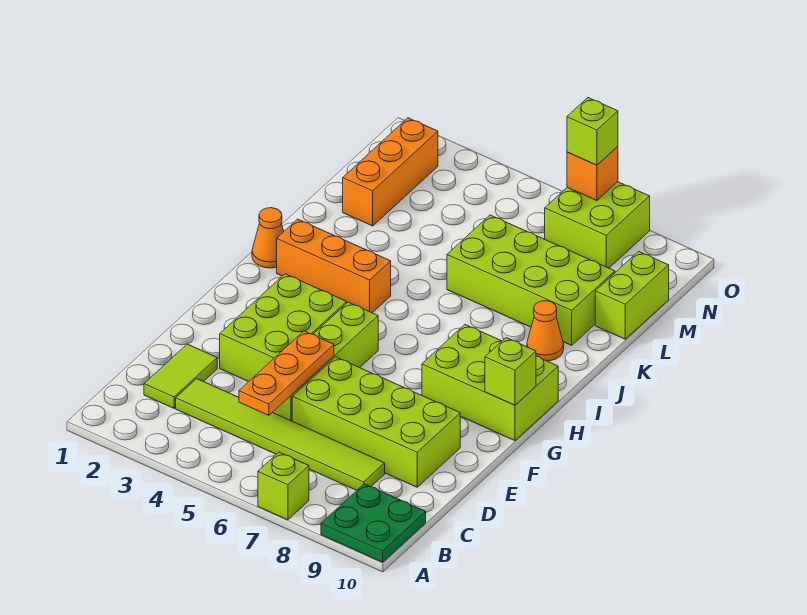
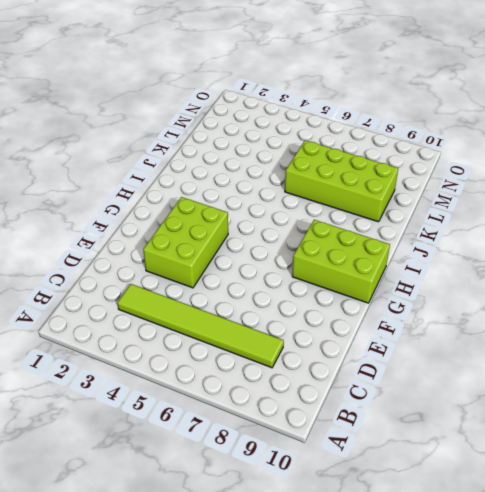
none -> lime 1x1 brick [258,452,309,520]
none -> green 2x2 plate [321,484,426,562]
none -> lime 1x2 tile [144,344,217,408]

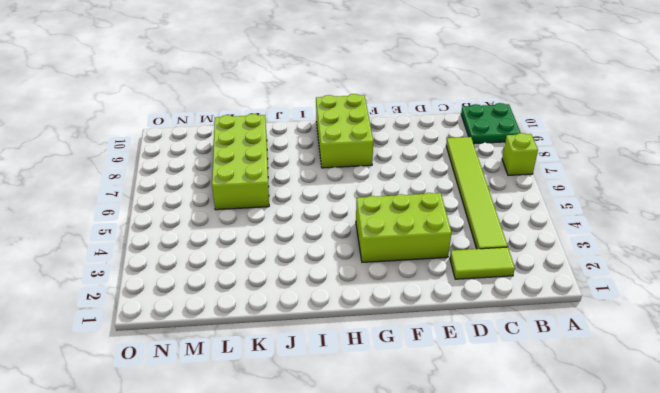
none -> lime 1x4 brick [272,302,378,421]
none -> lime 2x4 brick [292,357,460,487]
none -> orange 1x1 cone [252,208,284,268]

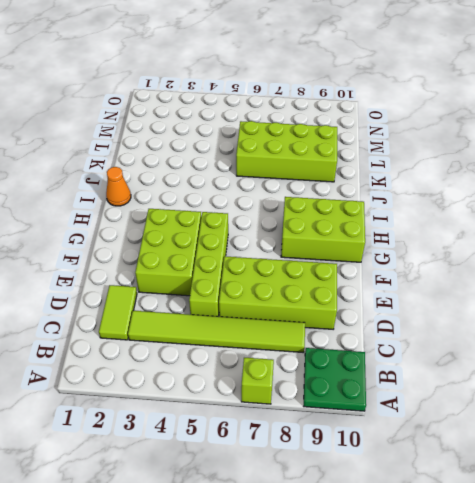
none -> orange 1x3 brick [277,219,391,313]
none -> orange 1x1 cone [527,301,564,361]
none -> orange 1x3 brick [343,118,438,226]

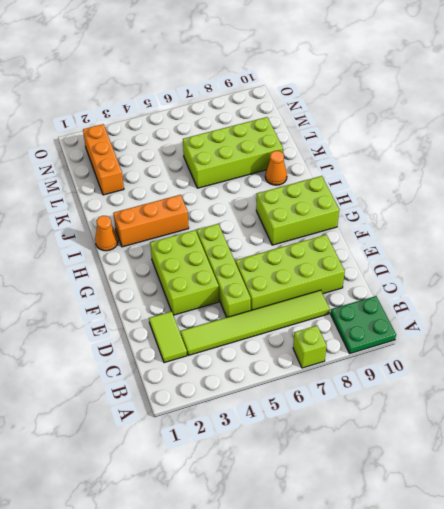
none -> lime 1x2 brick [595,252,669,339]
none -> lime 2x2 brick [545,182,650,268]
none -> orange 1x3 plate [239,331,334,415]

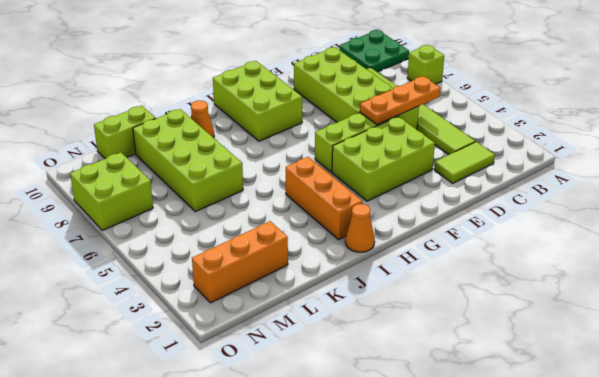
none -> lime 1x1 brick [485,338,536,405]
none -> orange 1x1 brick [567,146,618,201]
none -> lime 1x1 brick [567,98,618,165]

